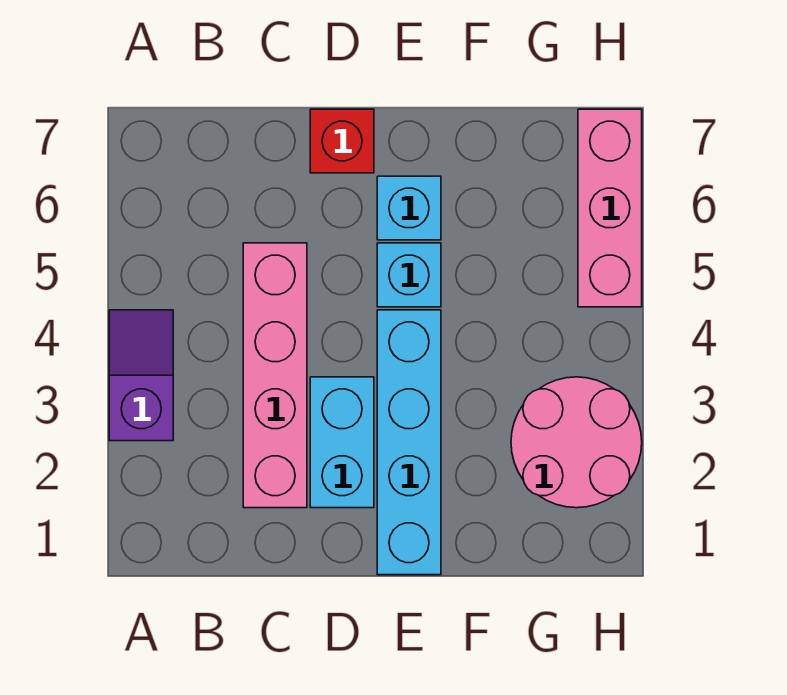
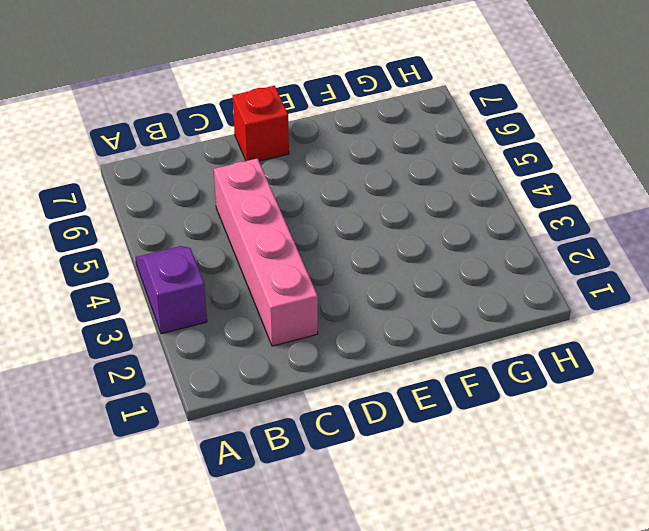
none -> cyan 1x2 brick [310,377,374,508]
none -> cyan 1x4 brick [377,310,441,575]

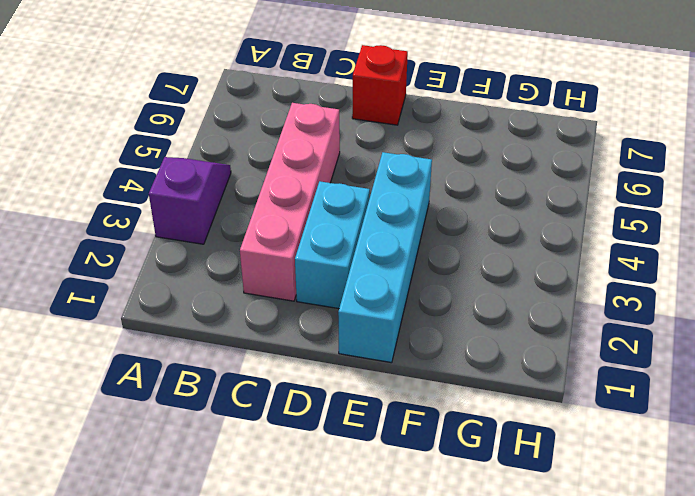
none -> cyan 1x1 brick [377,243,441,307]
none -> cyan 1x1 brick [377,176,441,240]

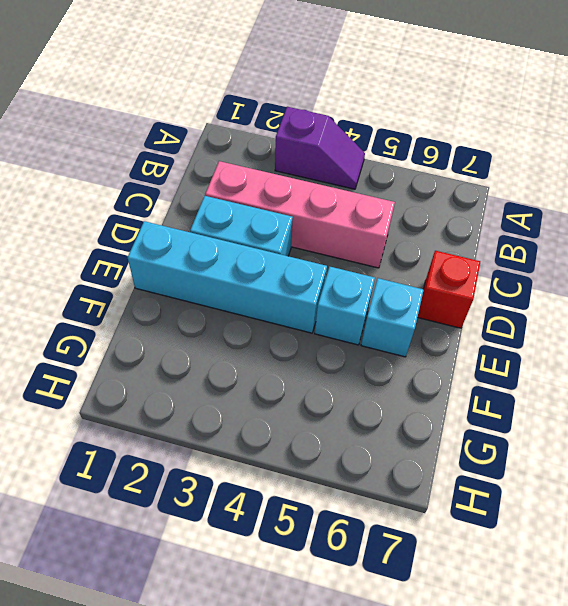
none -> pink 2x2 round brick [511,377,642,508]
none -> pink 1x3 brick [578,109,642,307]

